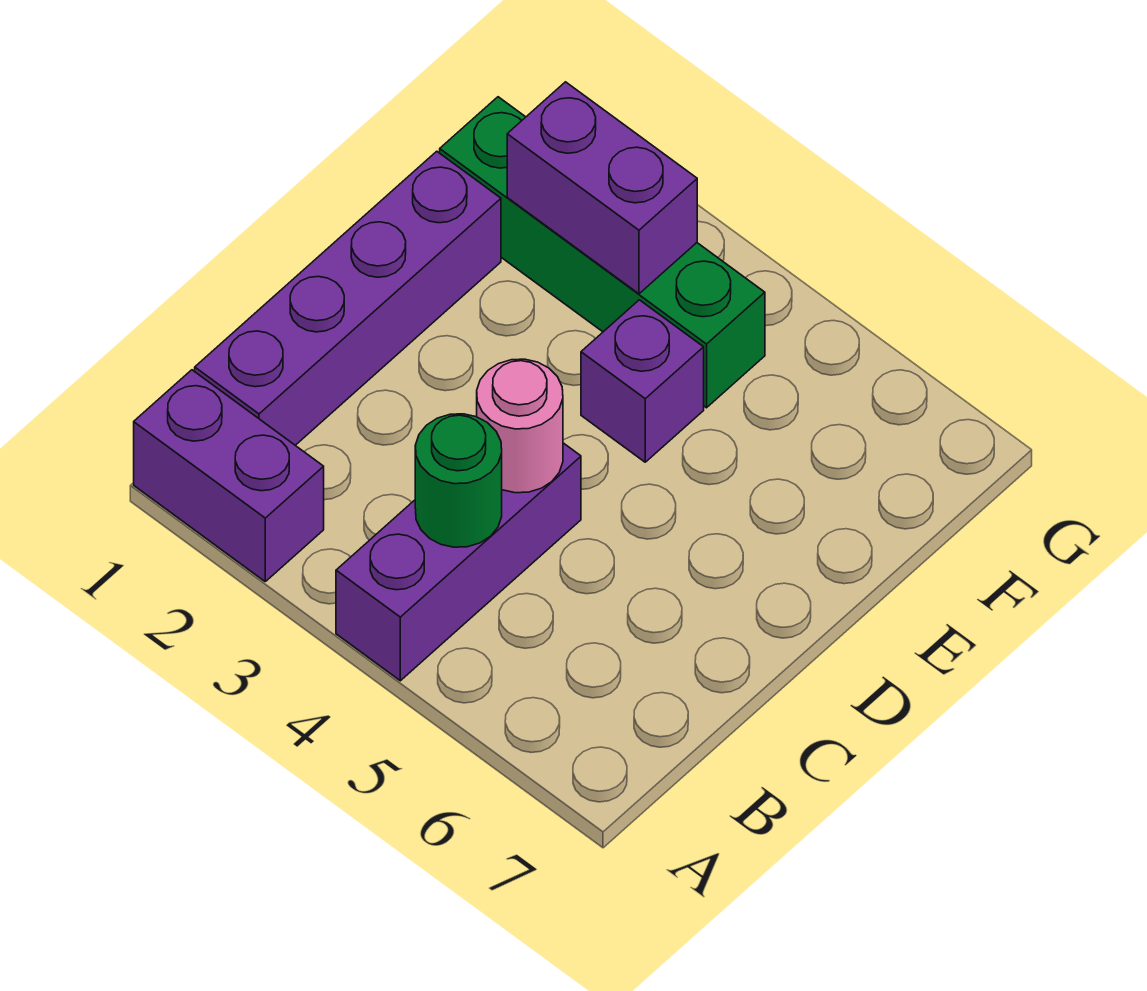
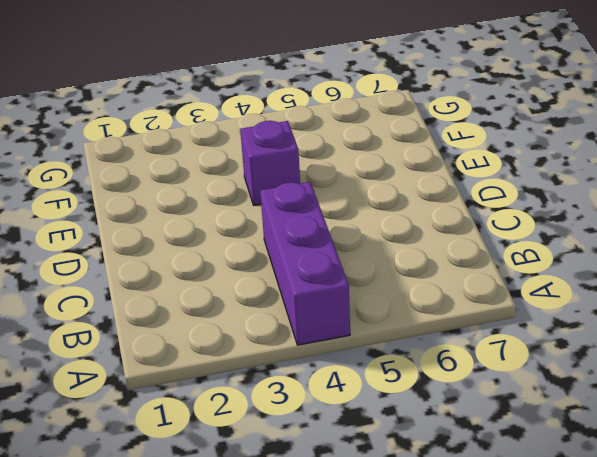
none -> purple 1x2 brick [134,370,324,581]
none -> purple 1x4 brick [195,151,501,445]

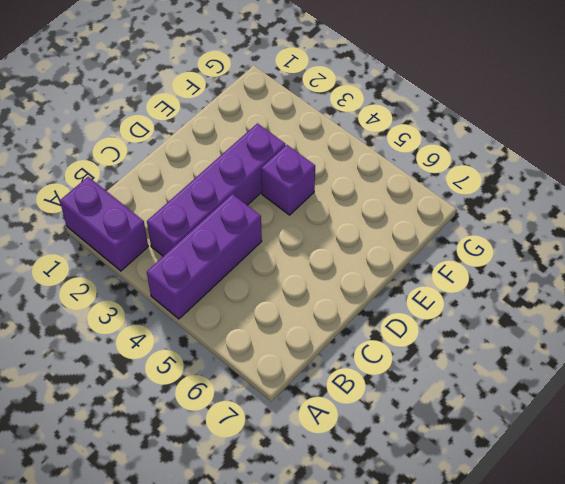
purple 1x4 brick [147,123,285,256] -> purple 1x4 brick moved to [195,151,501,445]
none -> green 1x4 brick [440,97,765,408]
none -> green 1x1 round brick [415,414,502,547]

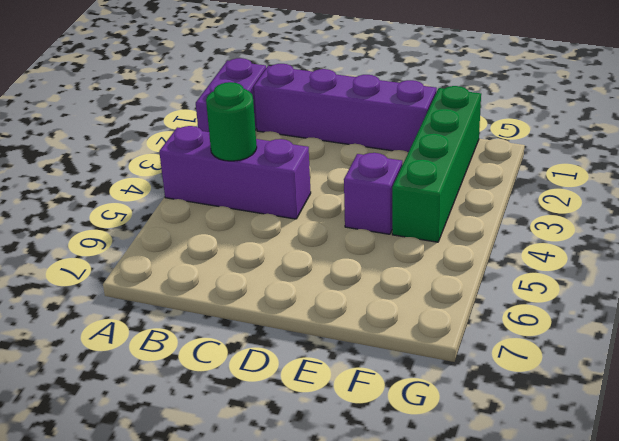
none -> pink 1x1 round brick [477,359,563,493]
none -> purple 1x2 brick [507,82,697,294]

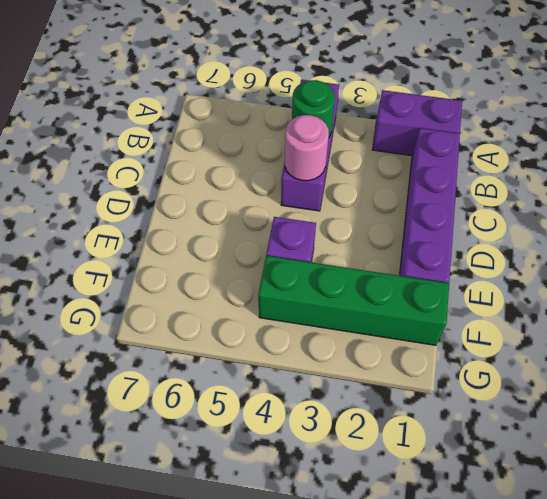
none -> purple 1x2 brick [507,82,697,294]

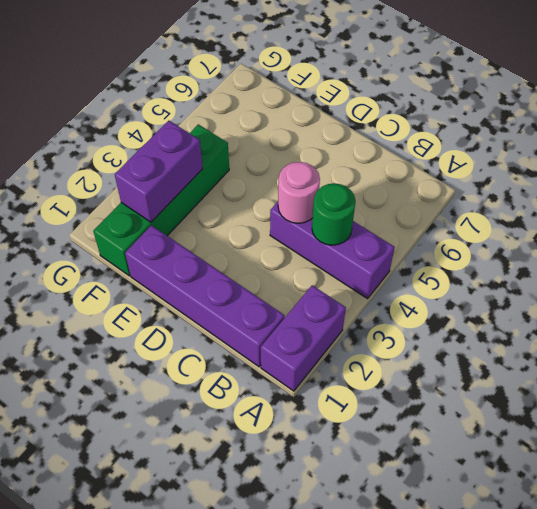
none -> purple 1x1 brick [581,300,704,462]

